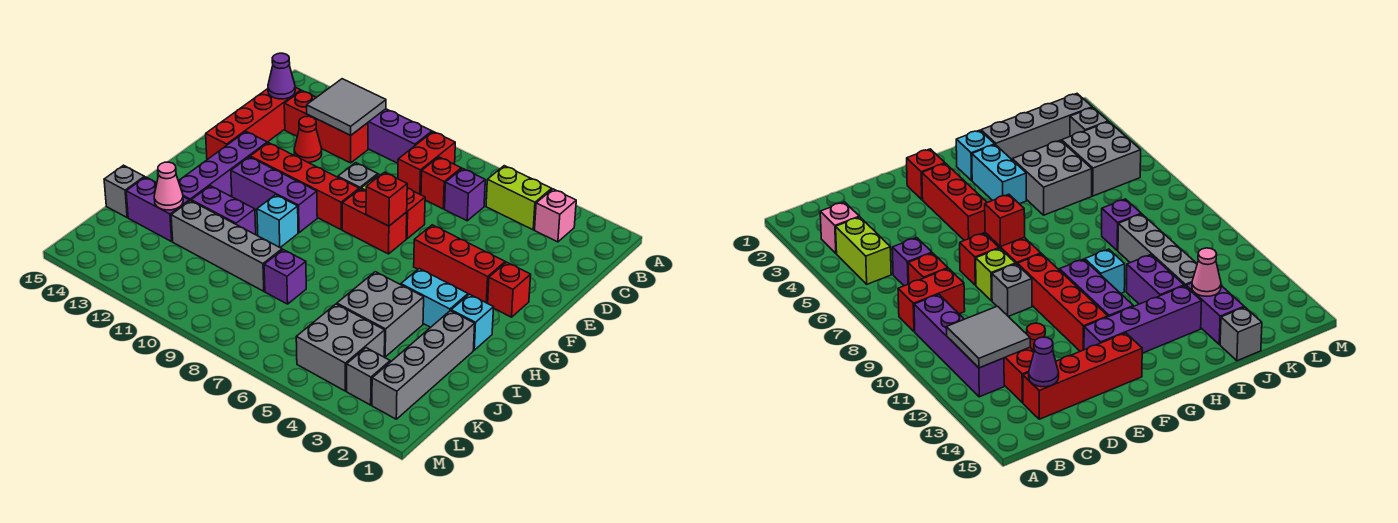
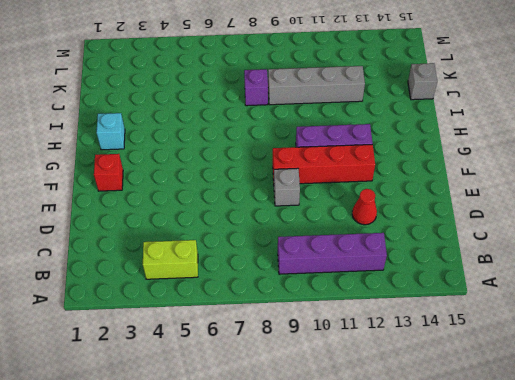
none -> pink 1x1 brick [535,189,576,242]
none -> red 1x2 brick [398,132,455,195]
none -> purple 1x1 brick [445,169,485,221]
none -> red 1x1 brick [421,157,461,209]

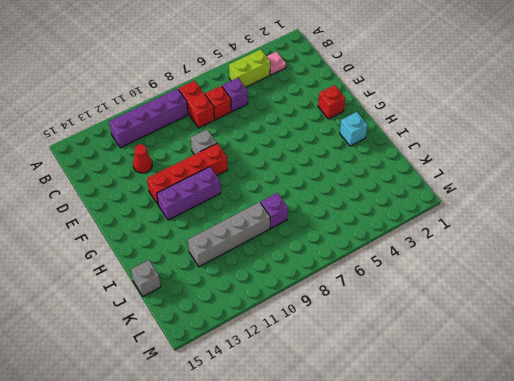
pink 1x1 plate [267,52,286,75] -> pink 1x1 brick [535,189,576,242]
none -> red 1x3 brick [284,91,368,163]
none -> red 1x4 brick [206,87,301,160]
none -> red 1x1 brick [406,188,425,239]
none -> lime 1x1 brick [976,248,1015,301]

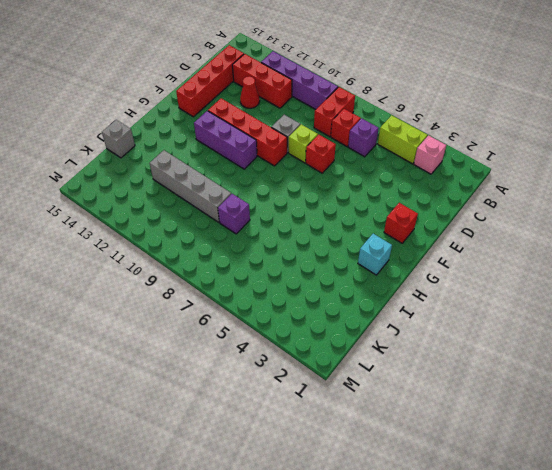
none -> red 1x3 brick [414,225,505,303]
none -> red 1x2 brick [342,189,407,254]
none -> purple 1x4 brick [179,132,267,201]
none -> cyan 1x2 brick [401,269,468,327]

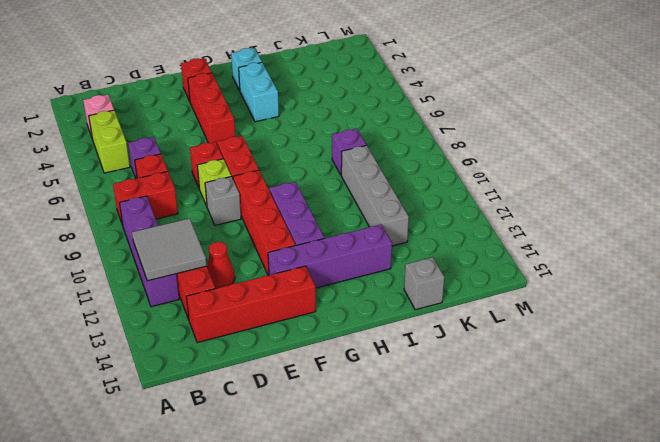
none -> cyan 1x1 brick [257,195,298,247]
none -> grey 1x4 brick [372,311,475,419]
none -> grey 2x2 brick [337,272,424,357]
none -> purple 1x2 brick [191,186,256,235]

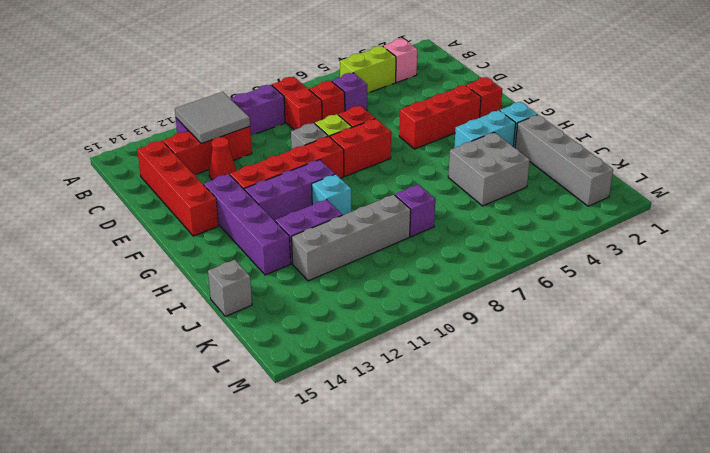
none -> purple 1x2 brick [126,177,189,242]
none -> grey 2x2 brick [296,304,385,391]
none -> grey 1x1 brick [347,348,390,405]
none -> purple 1x1 cone [268,53,295,99]

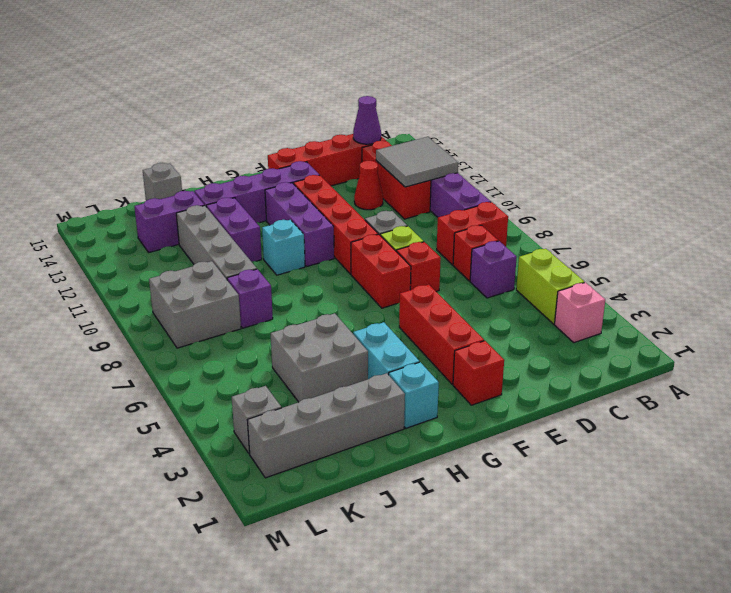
purple 1x2 brick [134,191,204,252] -> purple 1x2 brick turned to [126,177,189,242]
grey 2x2 brick [149,261,241,348] -> grey 2x2 brick moved to [296,304,385,391]
none -> red 1x1 brick [366,172,407,226]
none -> pink 1x1 cone [154,162,183,210]

